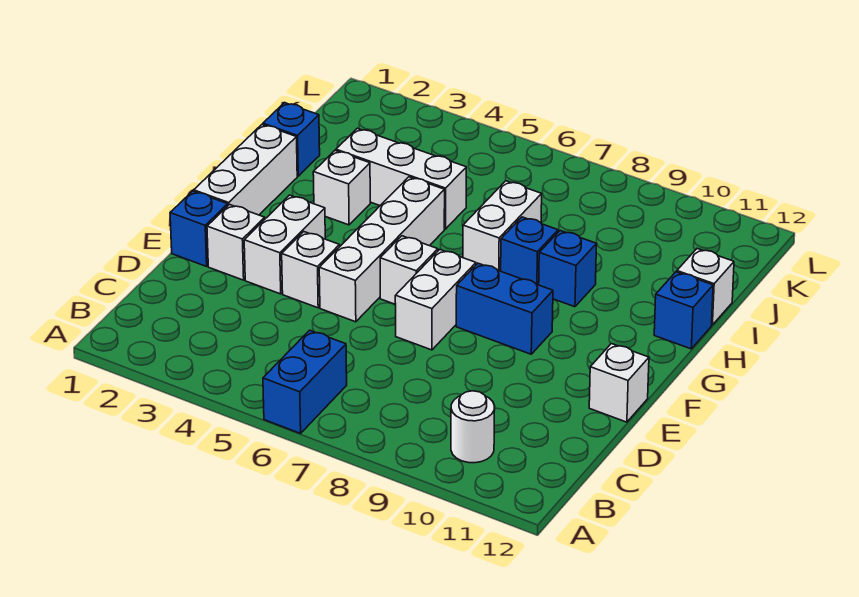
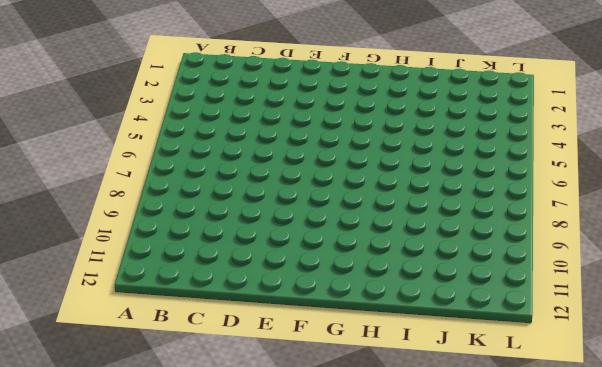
none -> blue 1x2 brick [263,330,347,433]
none -> white 1x1 round brick [451,391,495,463]
none -> blue 1x1 brick [170,191,228,266]

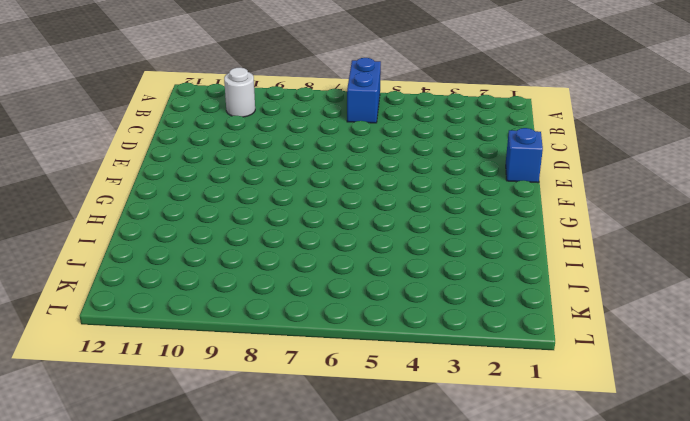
none -> white 1x1 brick [207,205,265,280]
none -> white 1x2 brick [244,195,325,294]
none -> white 1x1 brick [282,232,340,308]

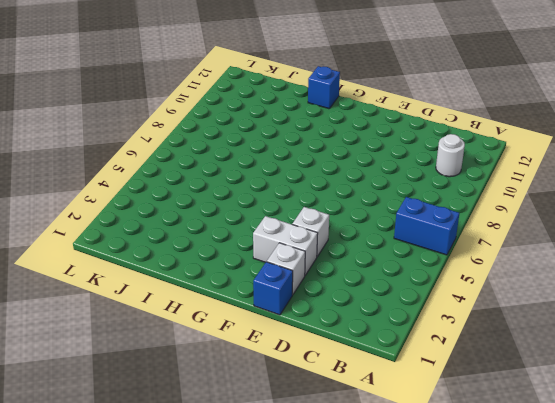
none -> white 1x4 brick [319,177,445,322]
none -> white 1x2 brick [395,250,476,350]
none -> white 1x1 brick [589,344,649,422]

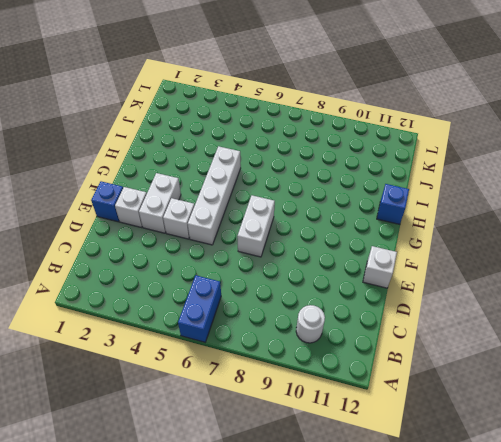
none -> white 1x3 brick [194,125,297,215]
none -> white 1x1 brick [380,236,438,305]
none -> blue 1x2 brick [456,263,553,354]

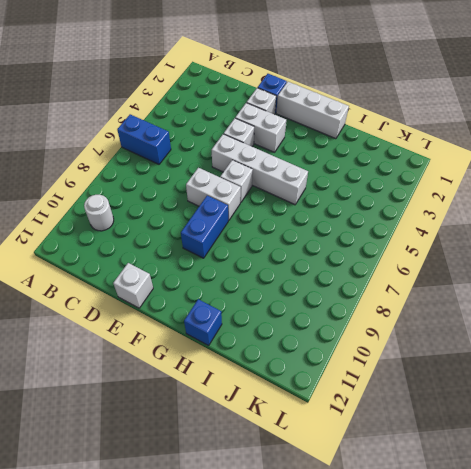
none -> white 1x1 brick [313,151,370,225]
none -> white 1x2 brick [463,181,542,271]
none -> blue 1x1 brick [501,217,558,285]

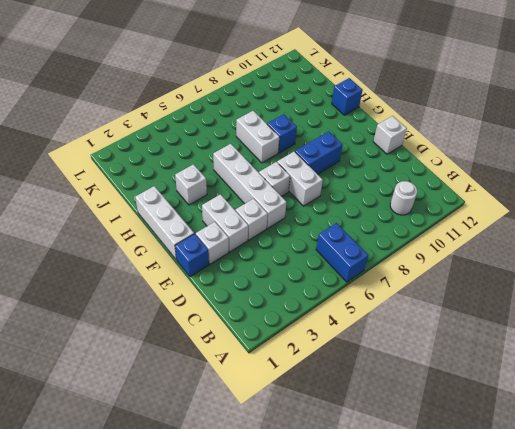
none -> blue 1x1 brick [539,231,597,307]
none -> blue 1x1 brick [263,103,320,176]
none -> white 1x3 brick [336,128,466,229]

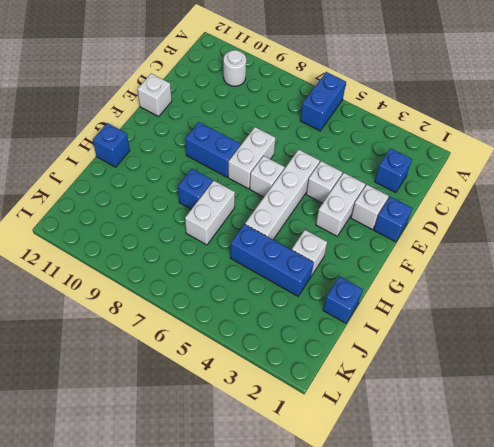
blue 1x1 brick [375,148,412,193] -> blue 1x1 brick moved to [539,231,597,307]
blue 1x3 brick [230,224,314,296] -> white 1x3 brick [336,128,466,229]
none -> white 1x3 brick [194,125,297,215]
none -> white 1x1 brick [677,248,734,325]

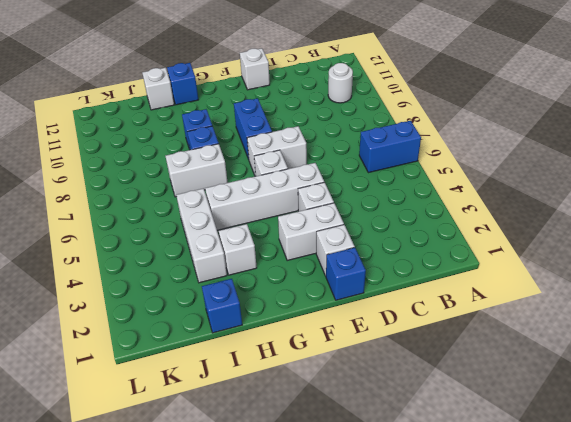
none -> white 1x3 brick [194,125,297,215]

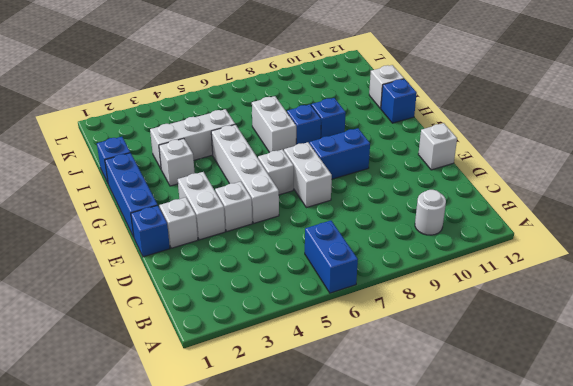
blue 1x3 brick [105,153,158,237] -> white 1x3 brick [194,125,297,215]

